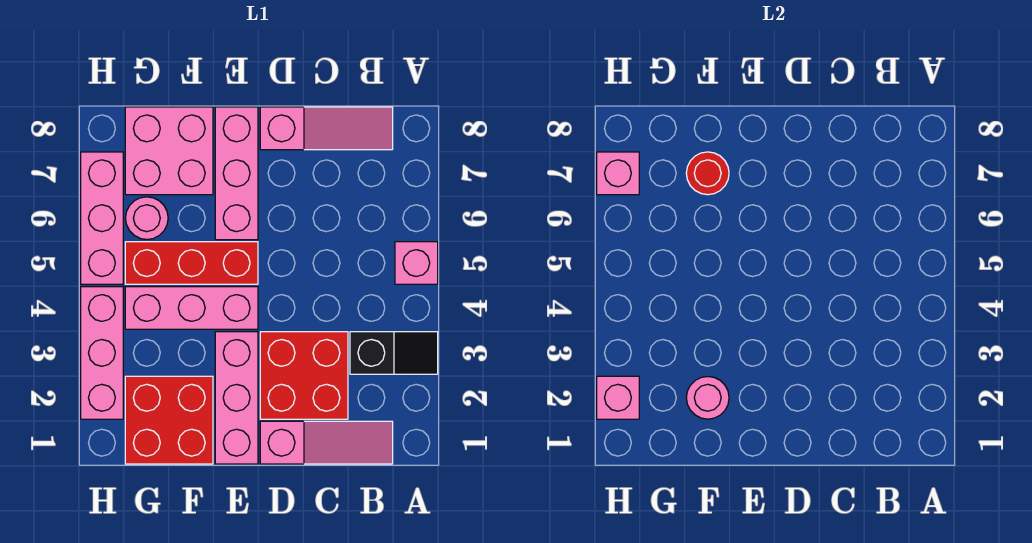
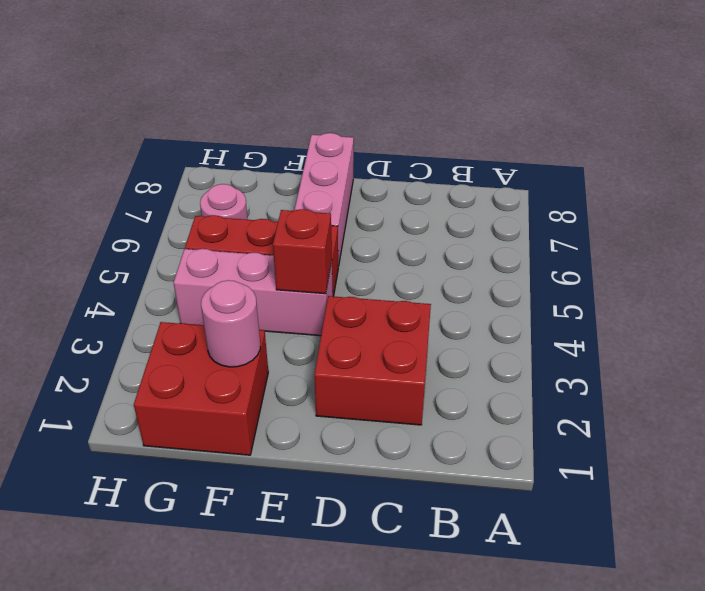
red 1x1 brick [273,209,332,294] -> none
none -> black 1x2 slope [350,332,438,374]
none -> pink 1x1 brick [395,242,438,284]
none -> pink 1x3 slope [260,421,393,464]

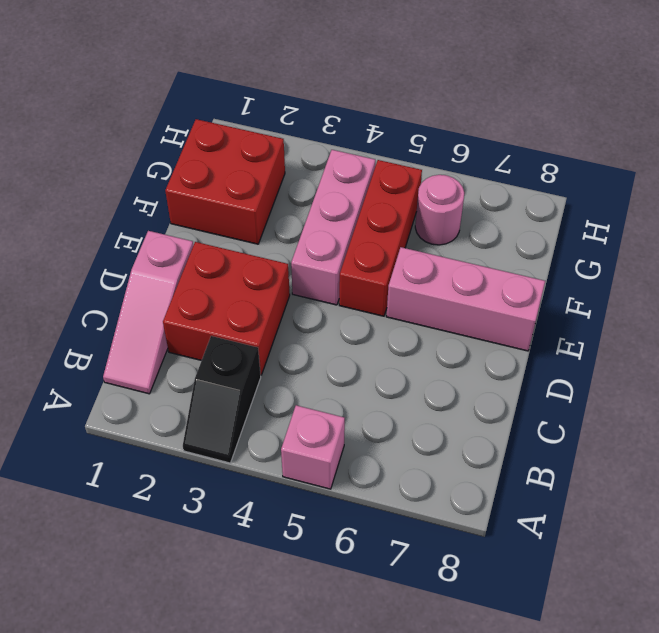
none -> pink 1x3 slope [260,107,393,150]
none -> pink 1x3 brick [215,332,258,464]
none -> pink 2x2 brick [125,107,213,195]

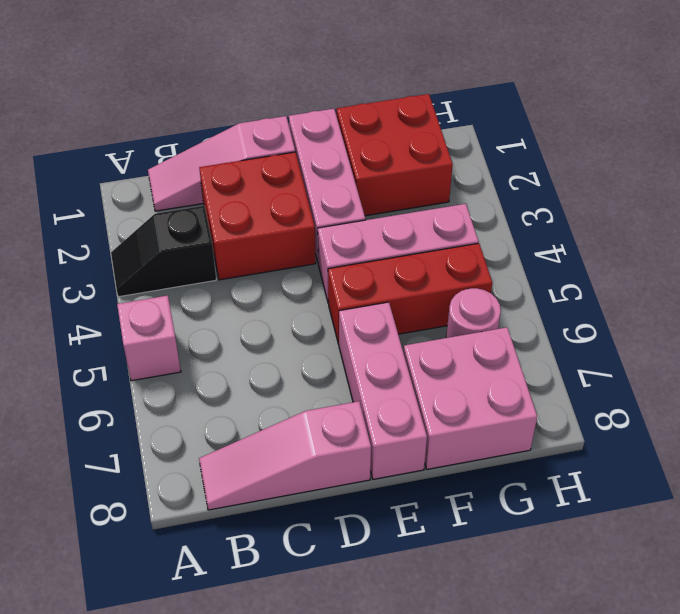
none -> pink 1x3 brick [81,287,123,419]
none -> pink 1x3 brick [81,152,123,284]
none -> pink 1x1 round brick [686,377,729,419]

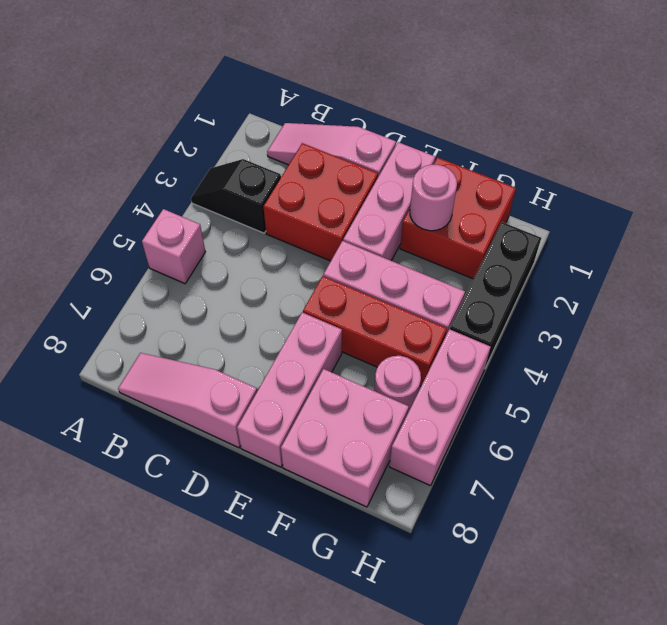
black 1x3 brick [450,222,541,367] -> pink 1x3 brick [81,287,123,419]
none -> red 1x1 round brick [686,152,729,195]
none -> pink 1x1 brick [597,376,639,419]
none -> pink 1x1 brick [597,152,639,195]

